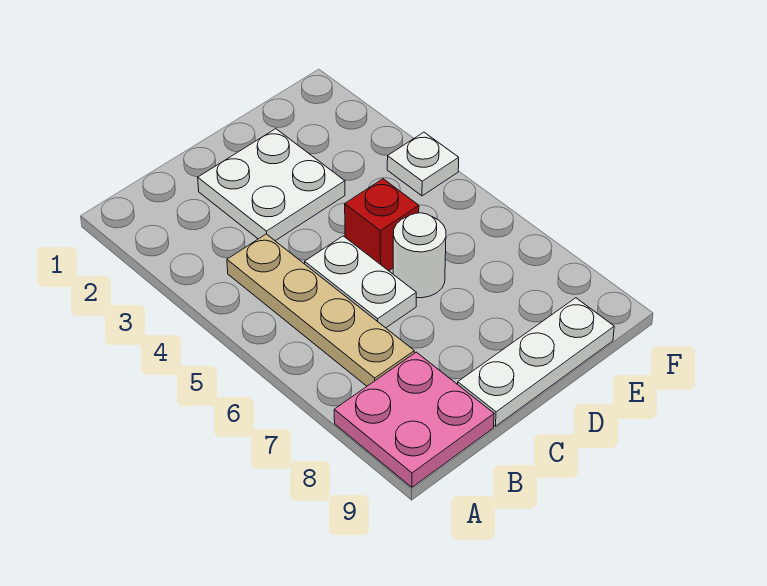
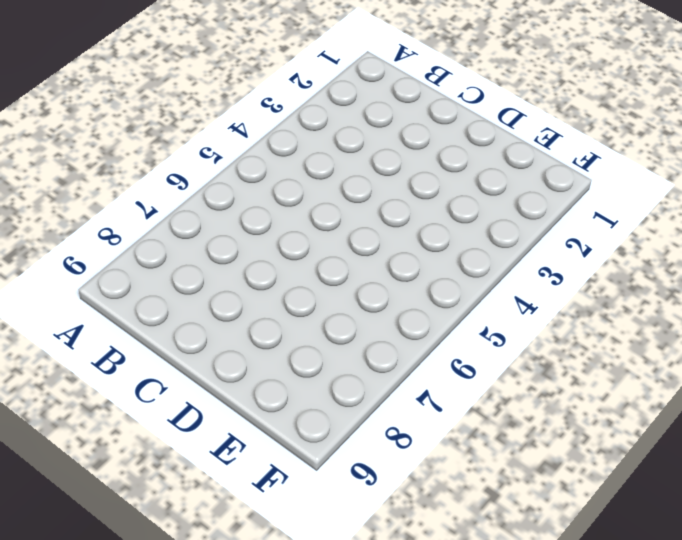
none -> pink 2x2 plate [334,352,494,487]
none -> tan 1x4 plate [227,234,414,386]

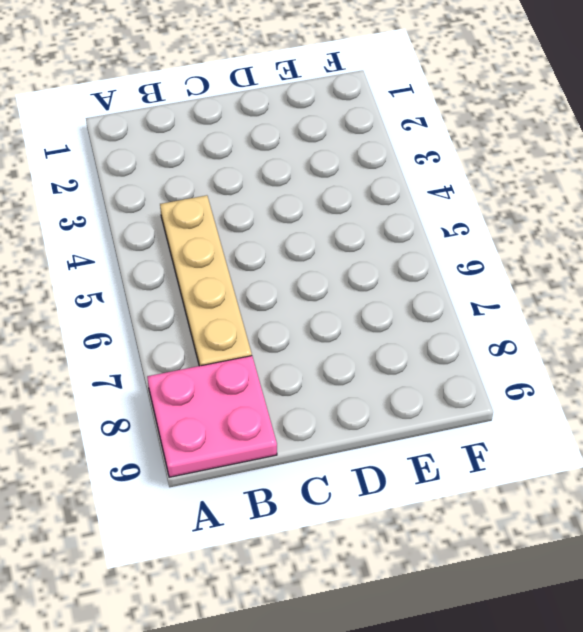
none -> white 2x2 plate [198,129,345,241]
none -> white 1x2 plate [305,236,416,328]

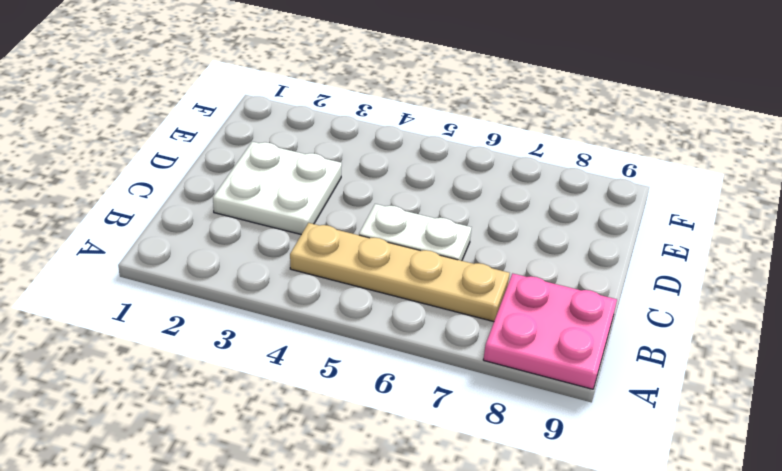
none -> white 1x3 plate [458,298,614,426]
none -> red 1x1 brick [345,179,419,271]

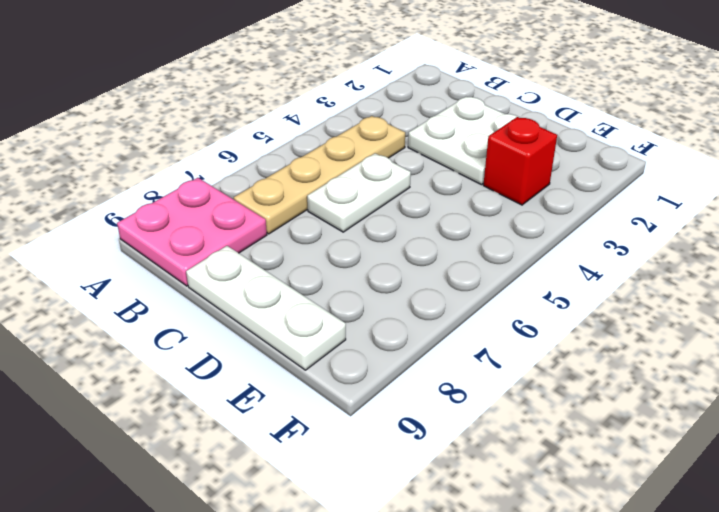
red 1x1 brick [483,117,557,205] -> red 1x1 brick moved to [345,179,419,271]
none -> white 1x1 round brick [393,213,446,298]
none -> white 1x1 plate [387,132,459,196]

